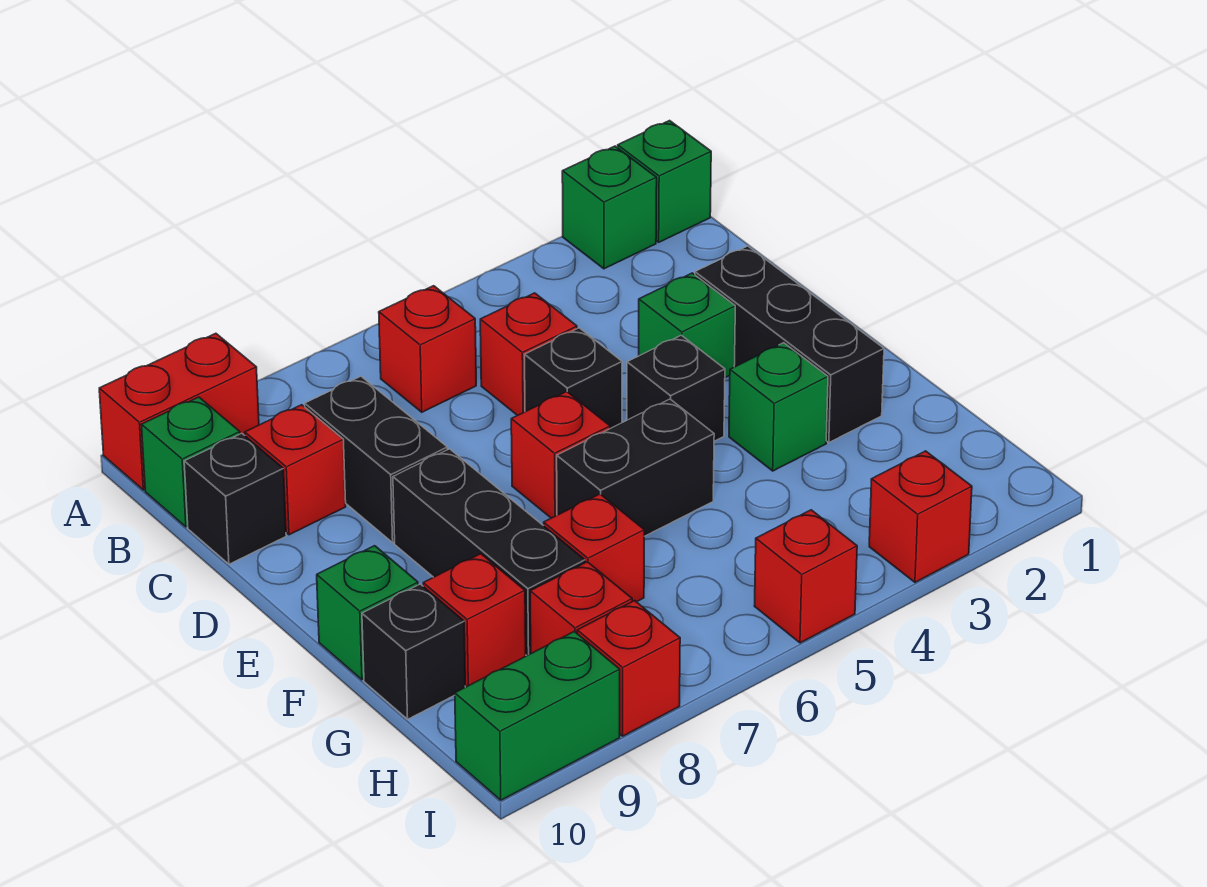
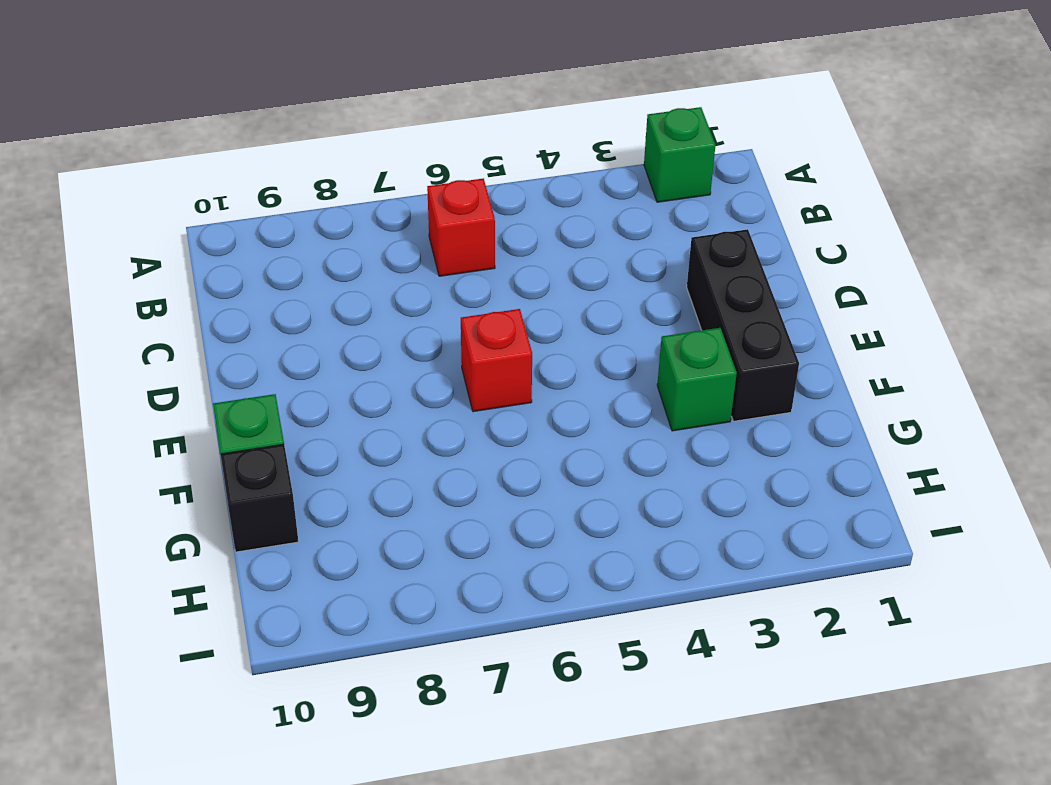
none -> green 1x1 brick [618,121,711,242]
none -> red 1x2 brick [99,333,259,490]
none -> green 1x1 brick [141,397,240,527]

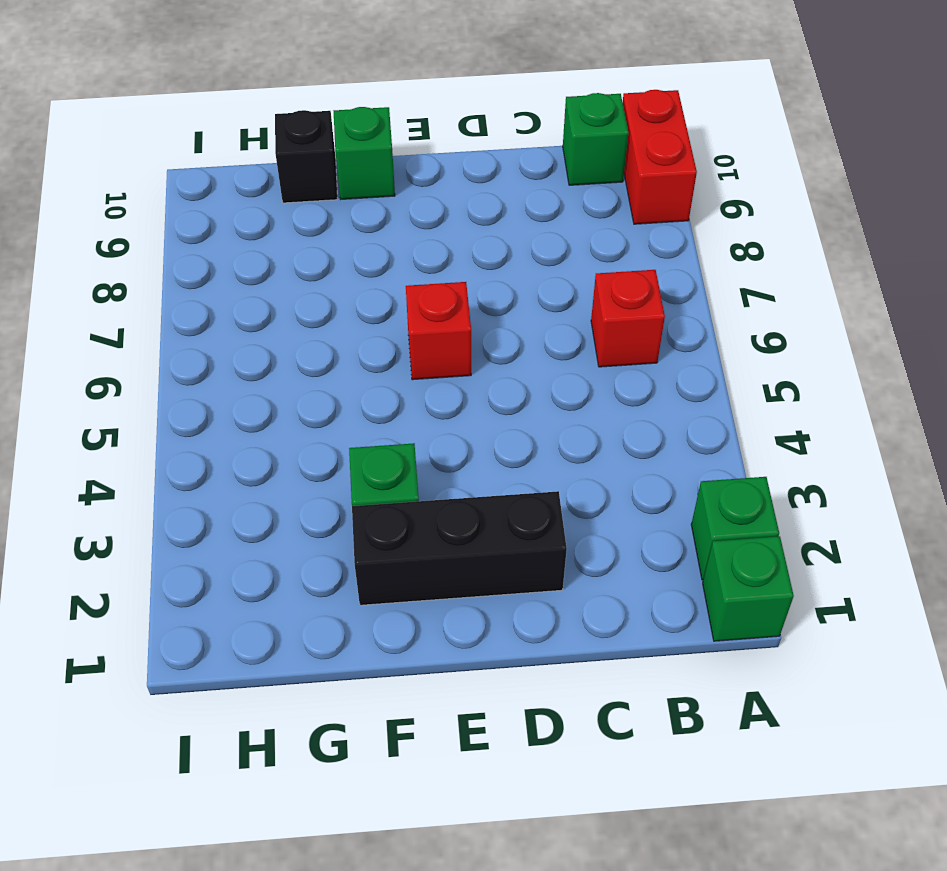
none -> red 1x1 brick [480,293,577,416]
none -> black 1x2 brick [305,376,448,542]
none -> red 1x1 brick [245,405,346,535]

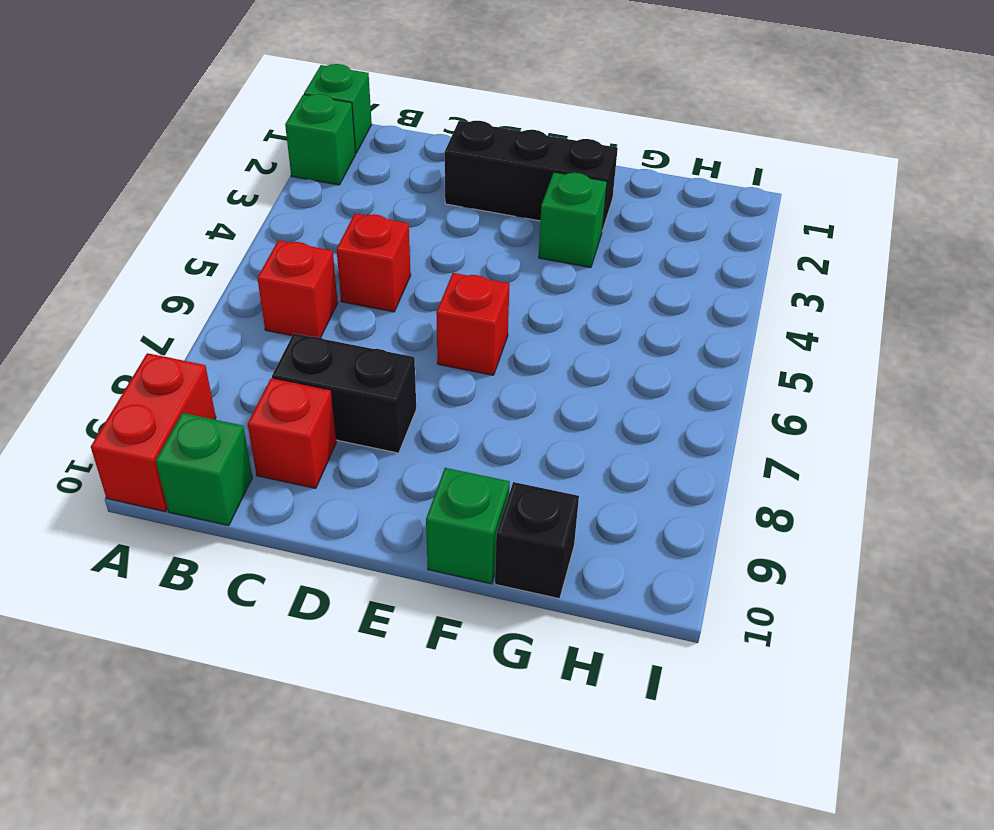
none -> black 1x1 brick [184,433,286,564]
none -> green 1x1 brick [639,273,735,378]
none -> black 1x1 brick [525,328,622,429]

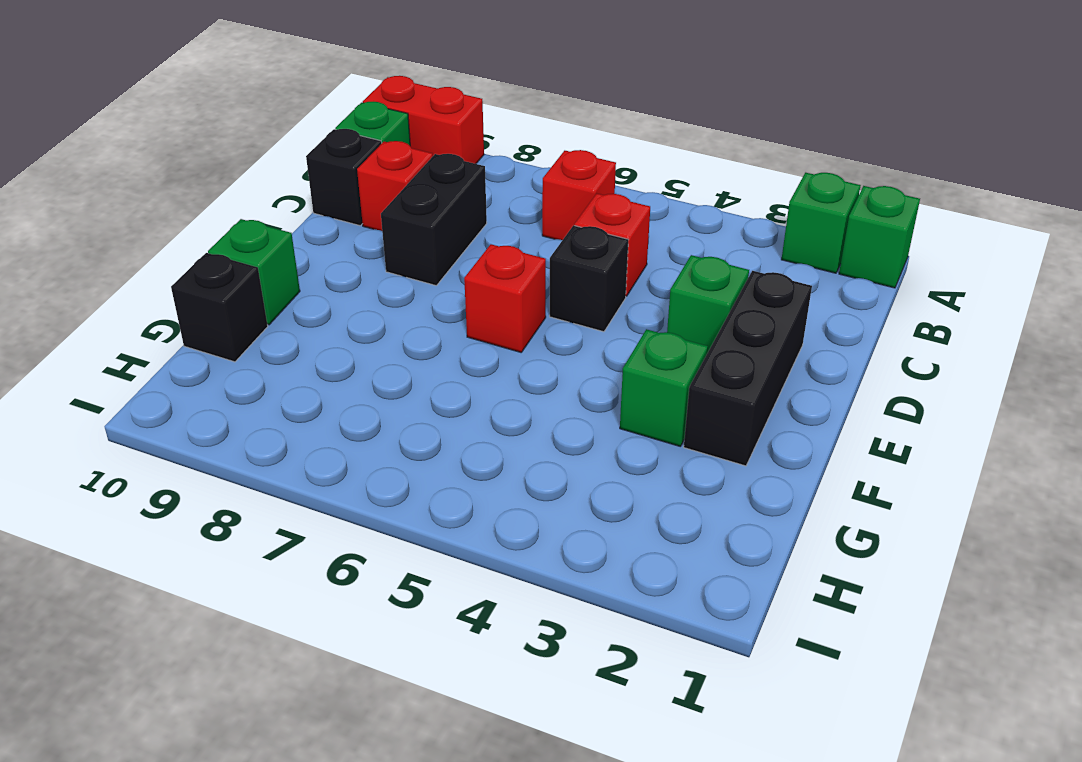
none -> black 1x1 brick [627,335,725,441]
none -> black 1x3 brick [393,449,585,656]
none -> black 1x2 brick [557,399,714,536]

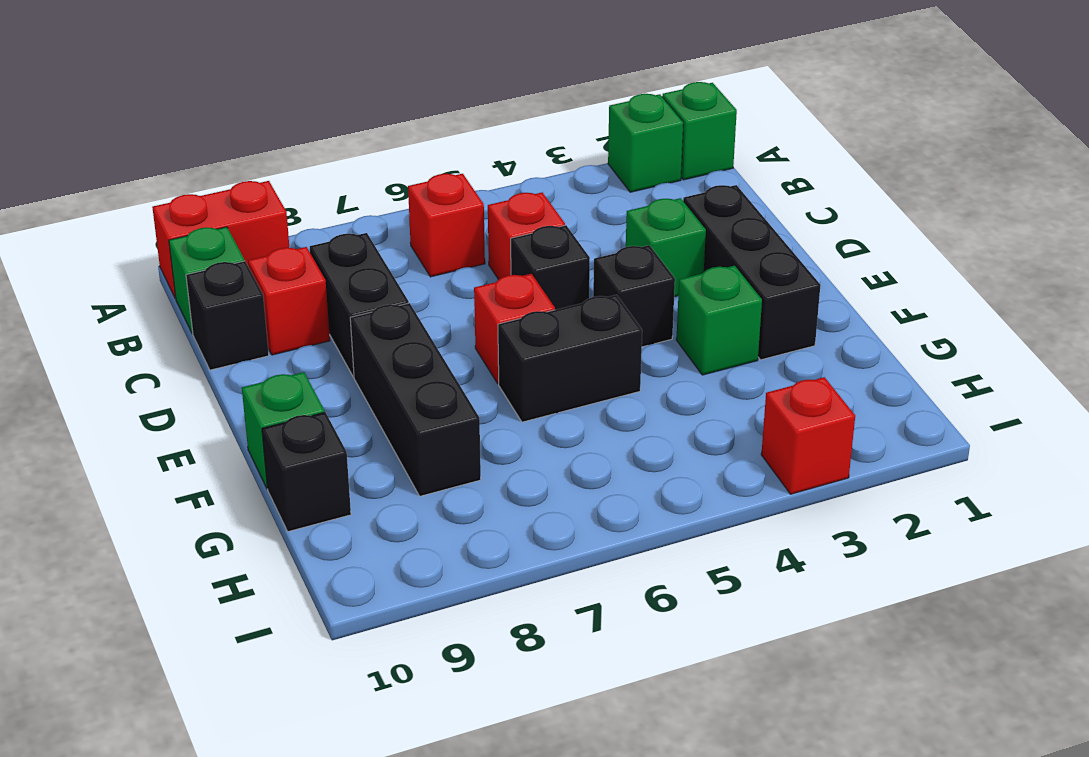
none -> red 1x1 brick [544,494,644,602]
none -> red 1x1 brick [423,554,526,687]
none -> red 1x1 brick [530,562,632,653]

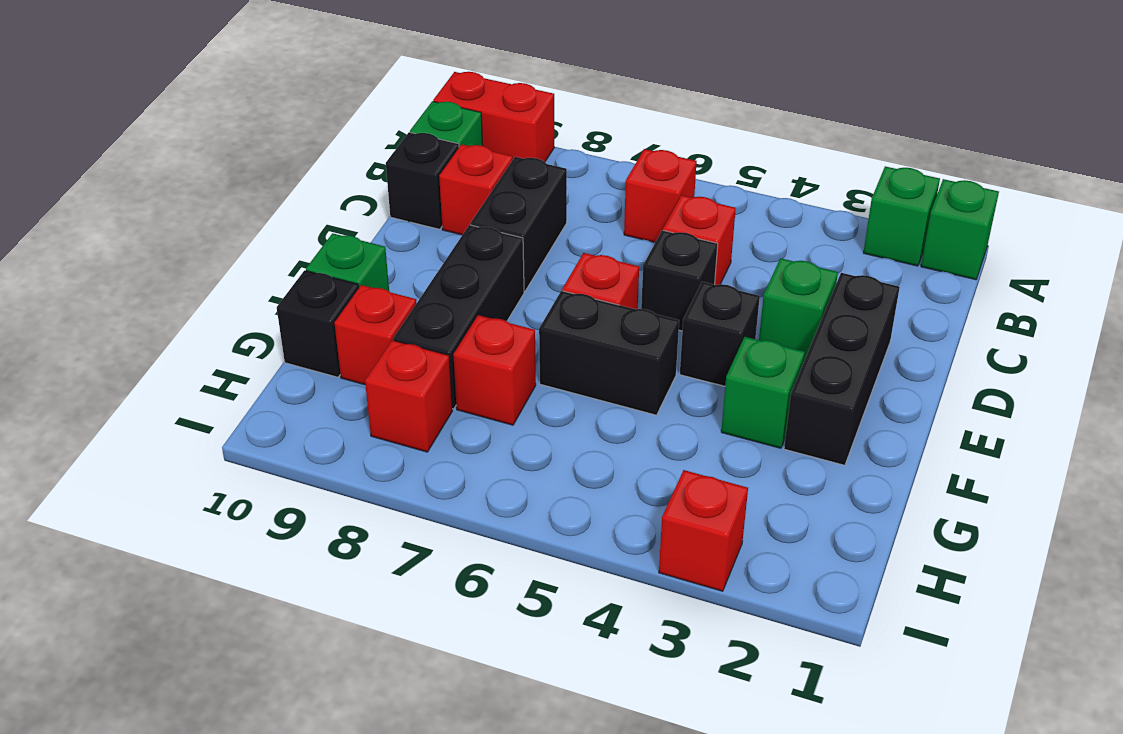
none -> red 1x1 brick [754,510,857,643]
none -> red 1x1 brick [577,601,680,736]
none -> green 1x2 brick [455,631,620,800]

